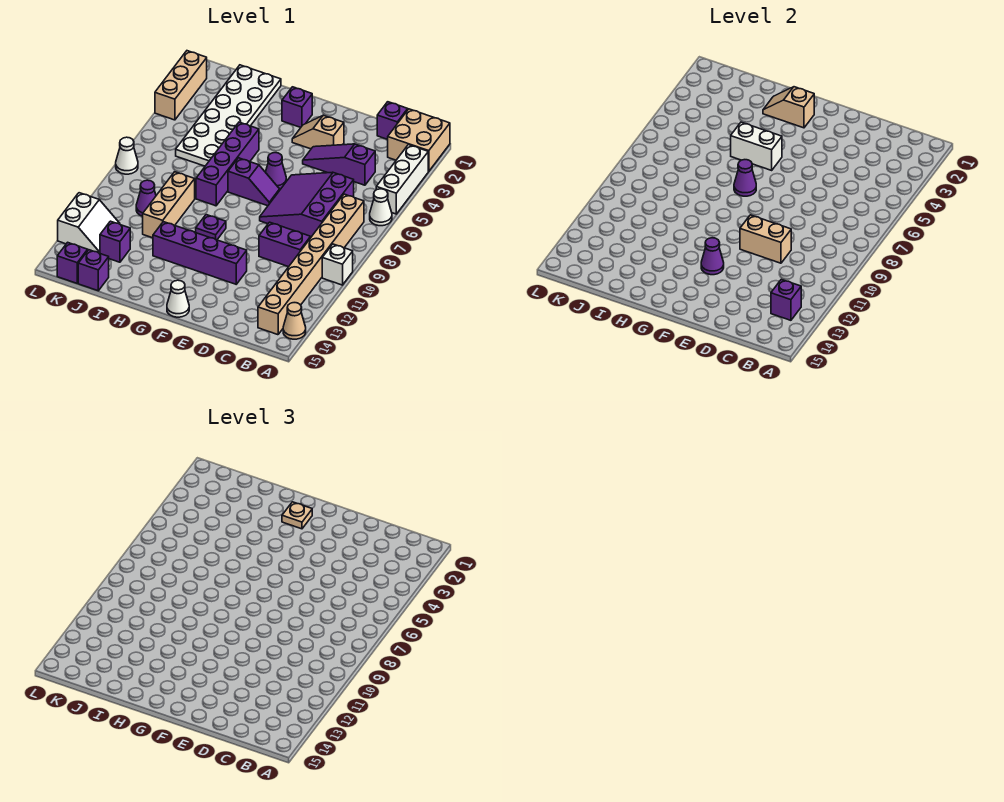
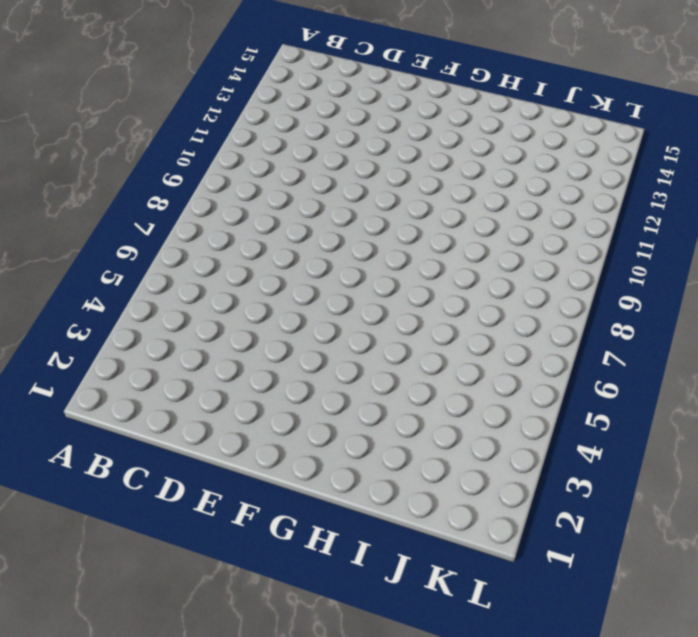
none -> tan 2x2 brick [388,109,450,171]
none -> white 1x3 brick [376,145,428,214]
none -> white 1x1 cone [370,189,392,226]
none -> white 1x1 brick [322,244,353,285]

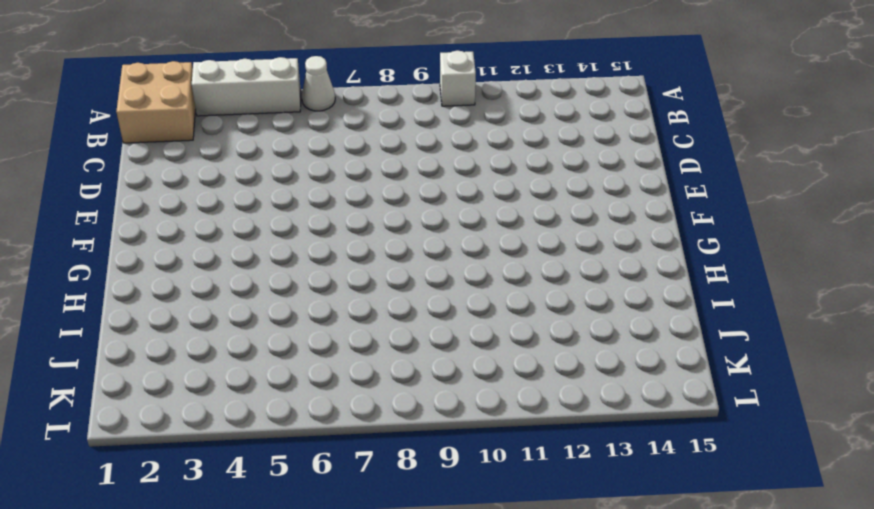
none -> tan 1x1 cone [283,303,306,339]
none -> tan 1x8 brick [258,194,364,335]
none -> purple 1x1 brick [377,102,408,139]
none -> purple 1x3 slope [303,144,375,185]

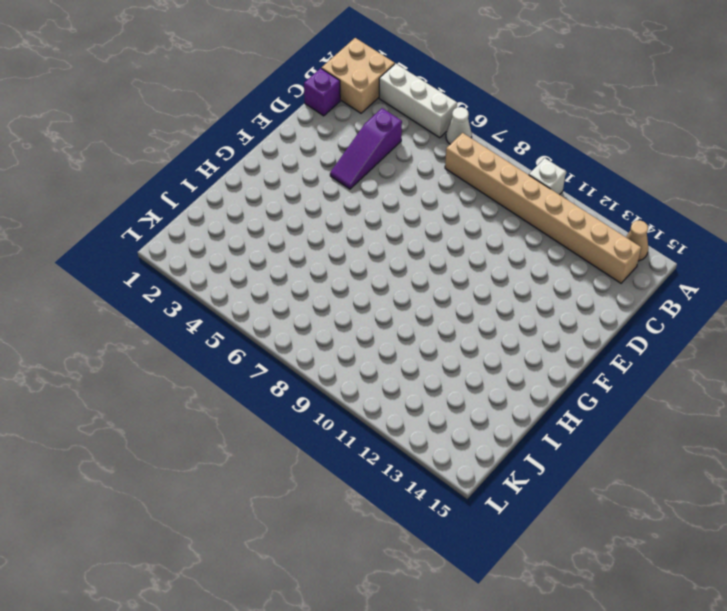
none -> purple 3x3 slope [260,172,354,237]
none -> purple 1x2 brick [259,222,311,267]
none -> tan 1x2 slope [292,115,344,149]
none -> purple 1x4 brick [153,222,247,284]

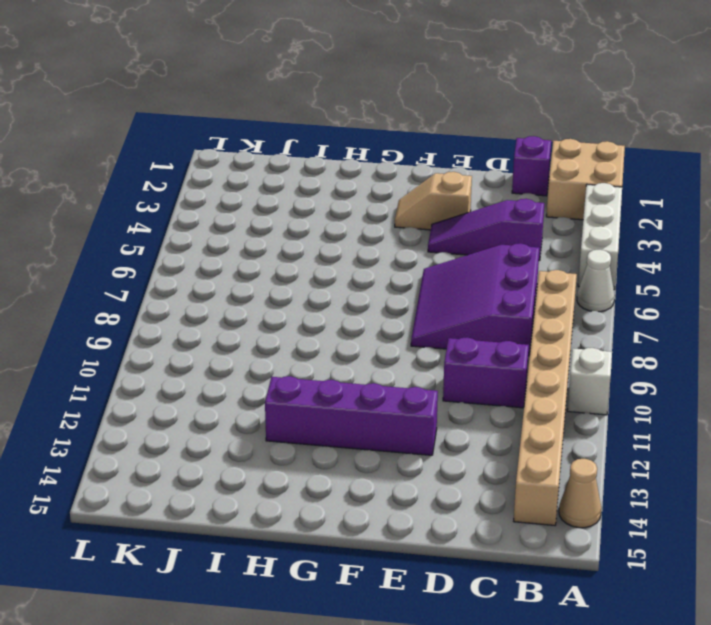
none -> purple 1x1 cone [266,153,286,189]
none -> purple 1x2 slope [228,158,280,206]
none -> white 1x1 cone [167,280,189,317]
none -> purple 1x1 brick [282,87,313,127]

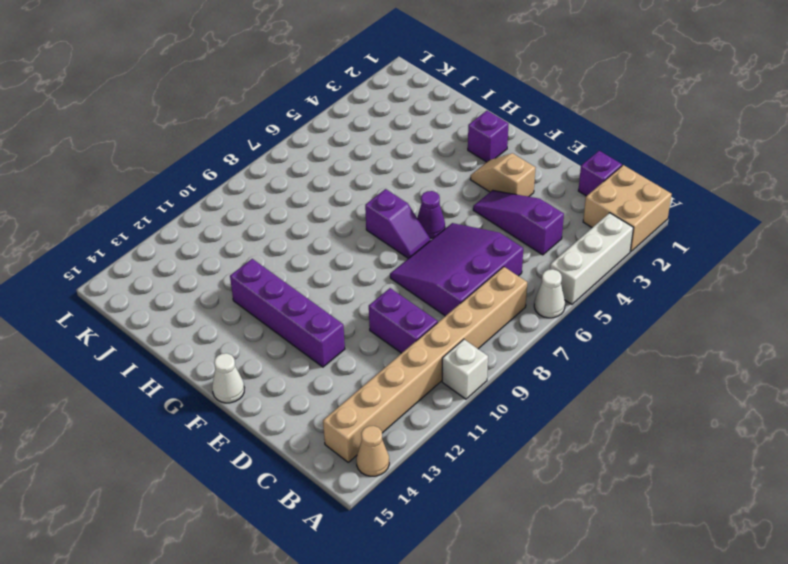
none -> purple 1x1 plate [196,215,226,240]
none -> purple 1x4 brick [196,122,259,206]
none -> white 2x6 plate [176,65,281,166]
none -> tan 1x3 brick [143,172,195,238]

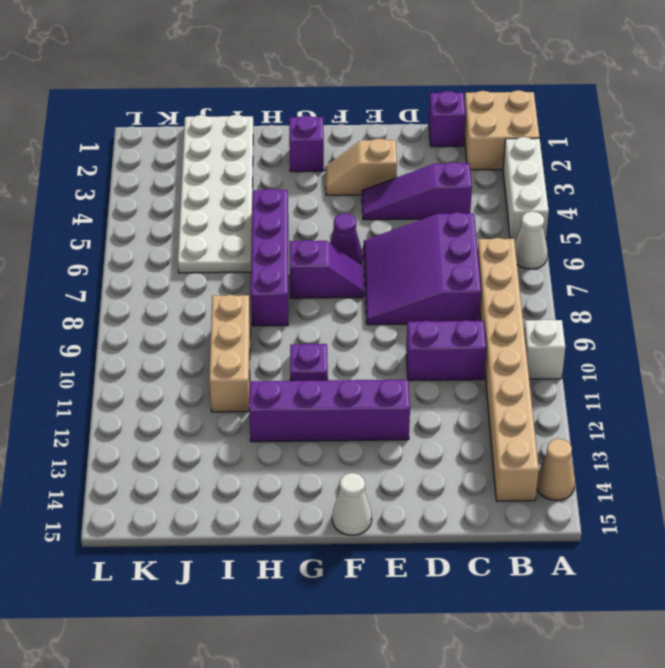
none -> purple 1x1 cone [136,180,156,216]
none -> purple 1x1 brick [100,221,130,262]
none -> purple 1x1 brick [78,250,109,291]
none -> white 2x2 slope [58,193,120,253]

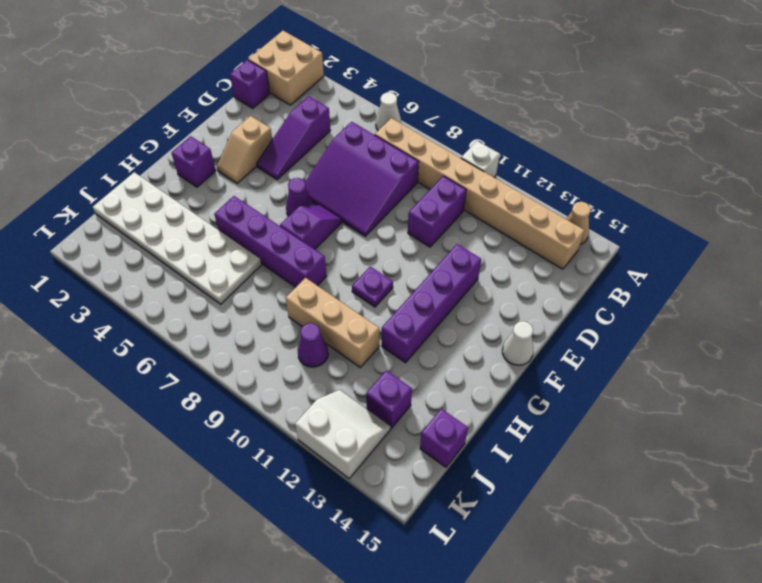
none -> white 1x3 brick [376,145,428,214]
none -> purple 1x1 brick [57,242,88,283]
none -> tan 1x3 brick [155,51,207,120]
none -> white 1x1 cone [116,137,138,174]

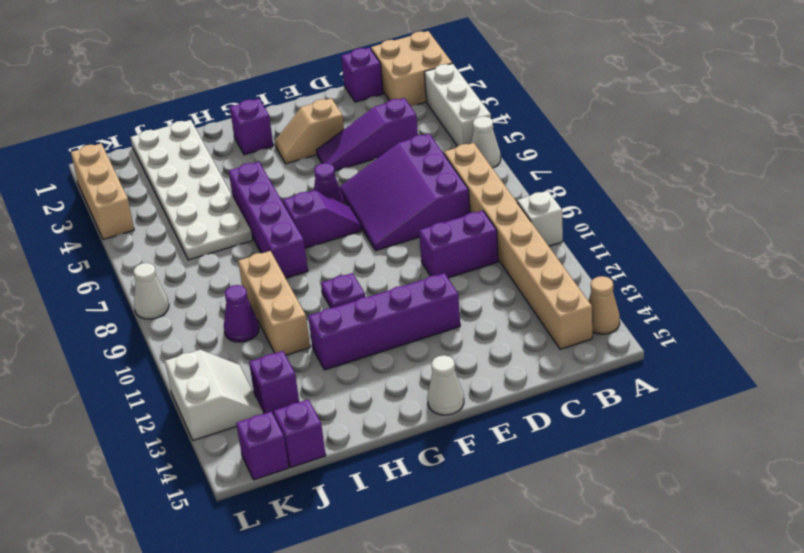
none -> purple 1x1 brick [771,279,801,320]
none -> tan 1x2 brick [740,215,791,263]
none -> purple 1x1 cone [701,238,724,275]
none -> tan 1x2 slope [763,87,815,128]

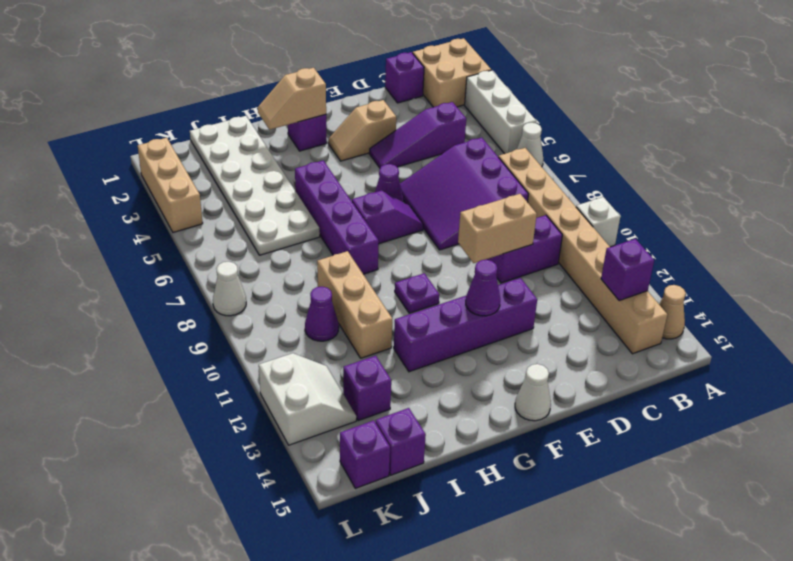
none -> white 1x2 brick [731,122,782,170]
none -> purple 1x1 cone [734,160,756,196]
none -> tan 1x1 plate [282,502,312,529]

